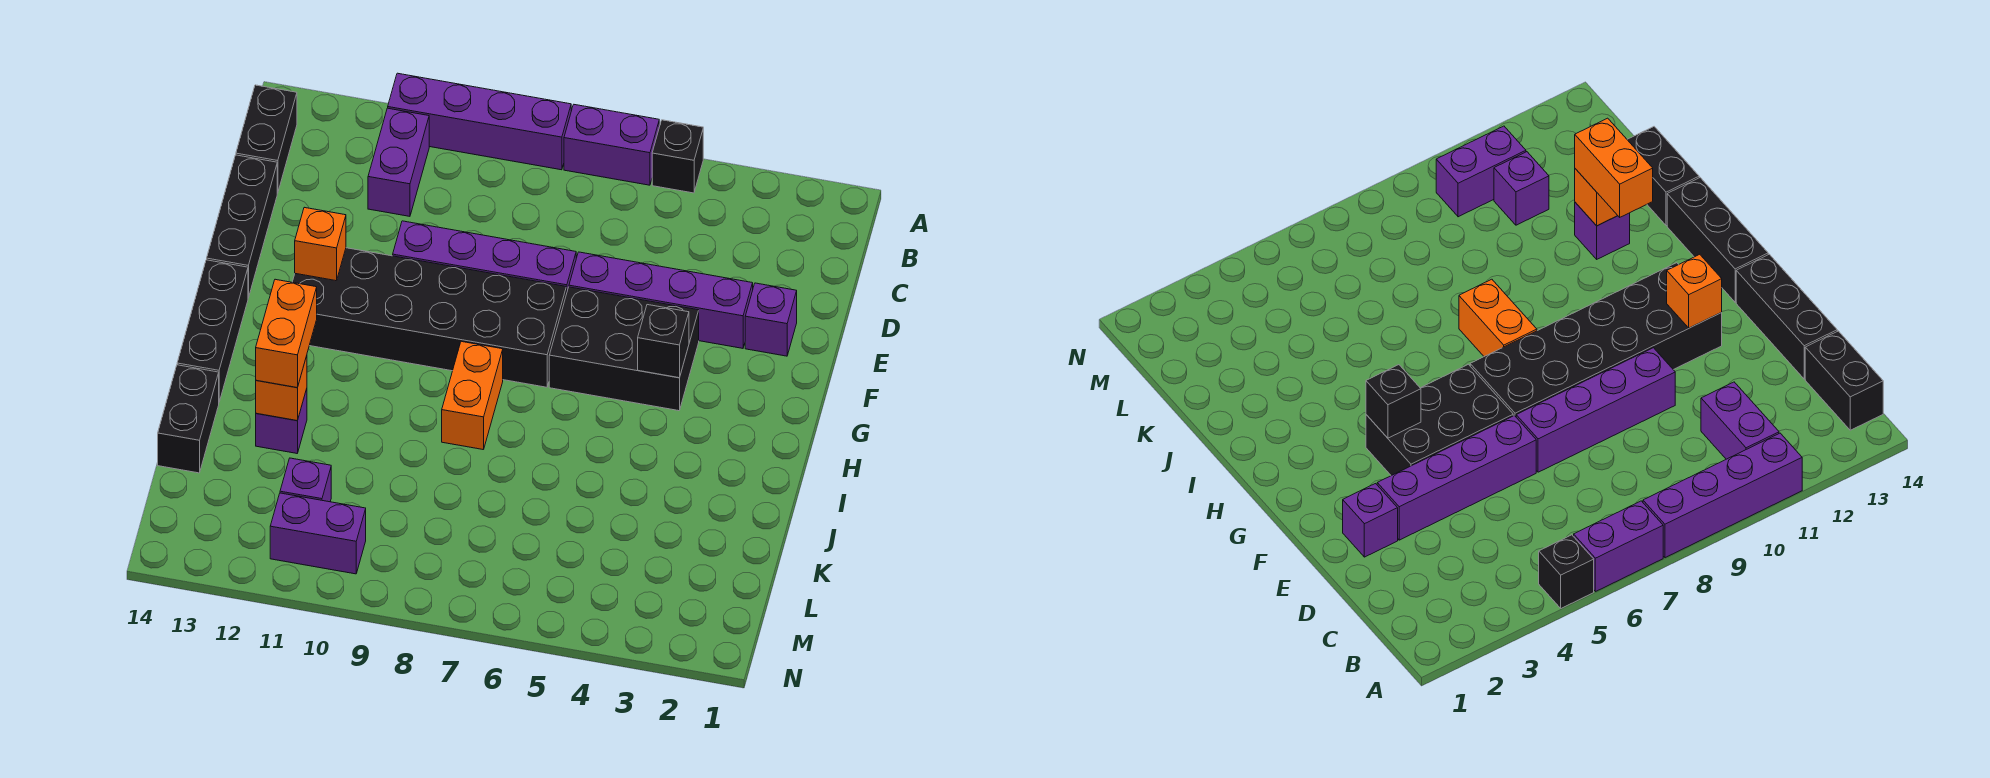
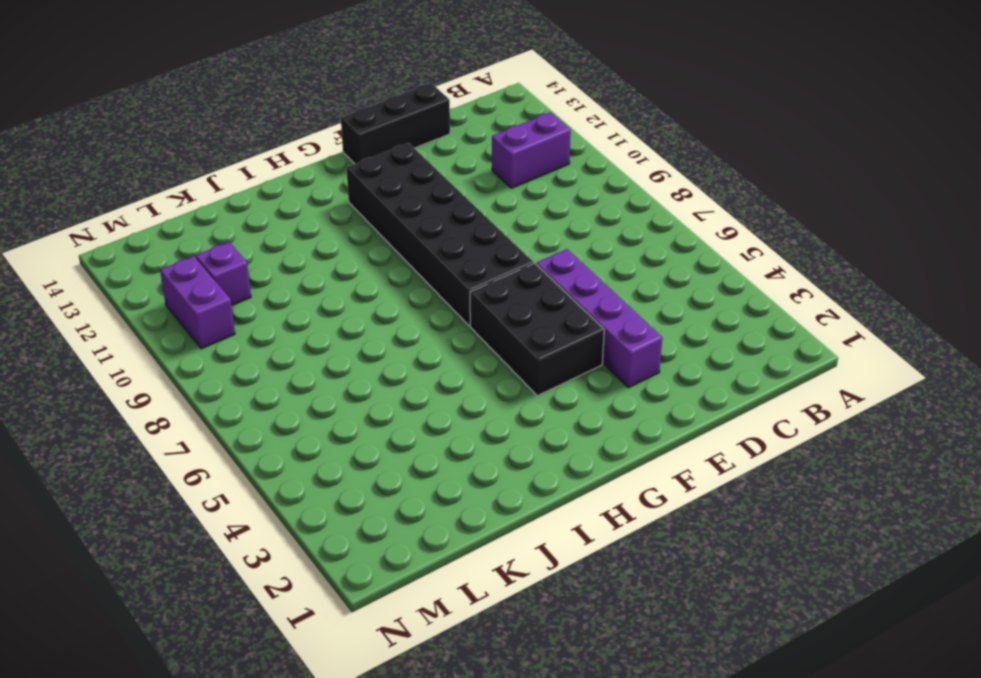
none -> black 1x1 brick [652,120,703,193]
none -> purple 1x2 brick [564,105,659,185]
none -> purple 1x4 brick [388,73,571,170]

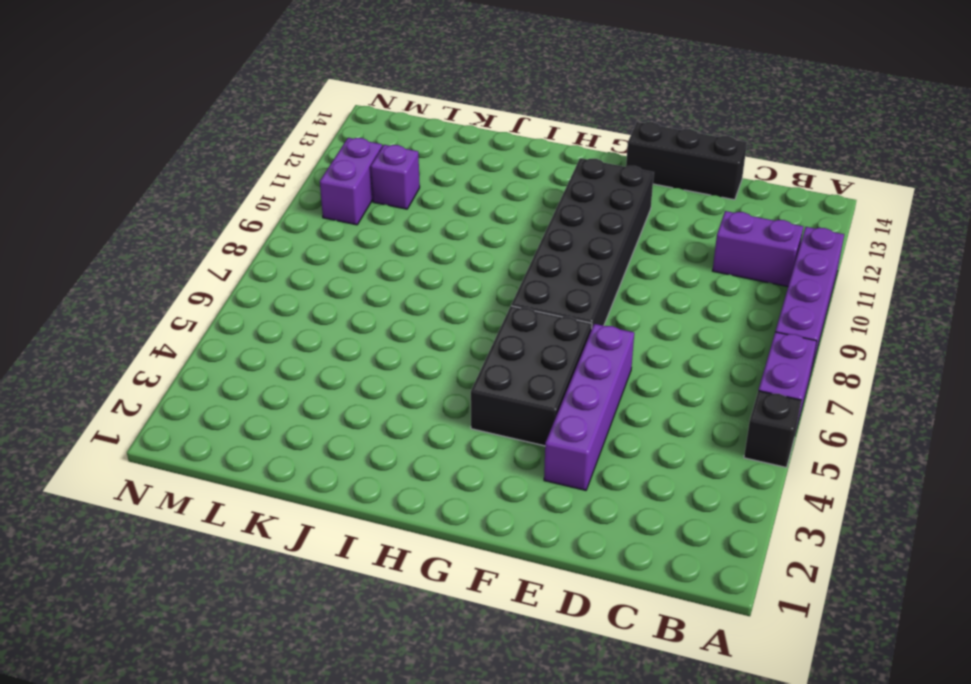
none -> black 1x2 brick [236,85,297,193]
none -> purple 1x1 brick [745,283,797,356]
none -> purple 1x4 brick [393,221,576,294]

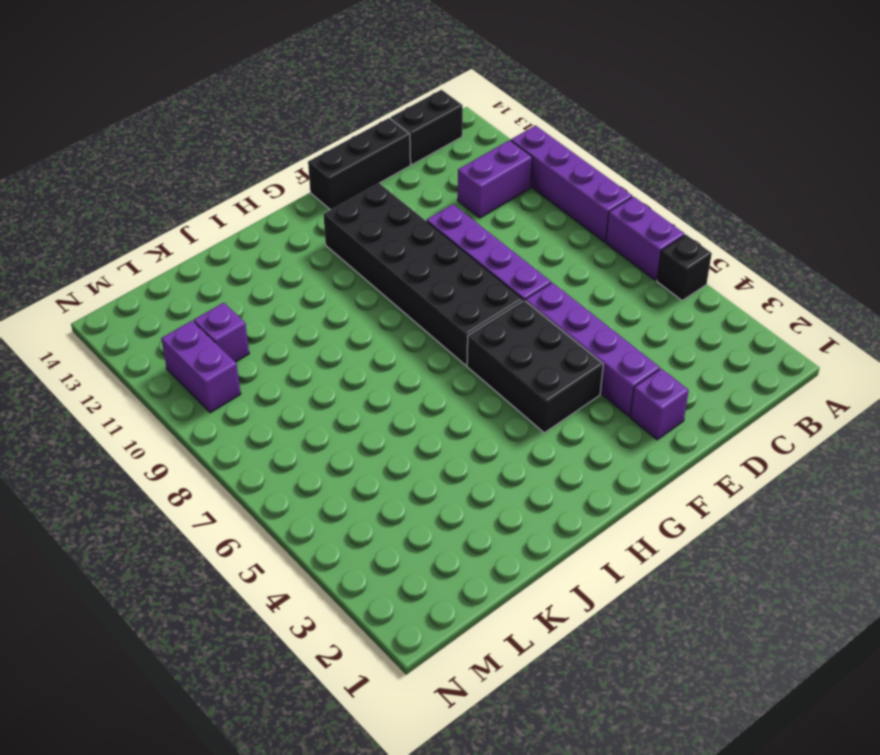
none -> black 1x3 brick [177,260,248,402]
none -> orange 1x2 brick [442,341,503,450]
none -> purple 1x1 brick [256,389,307,453]

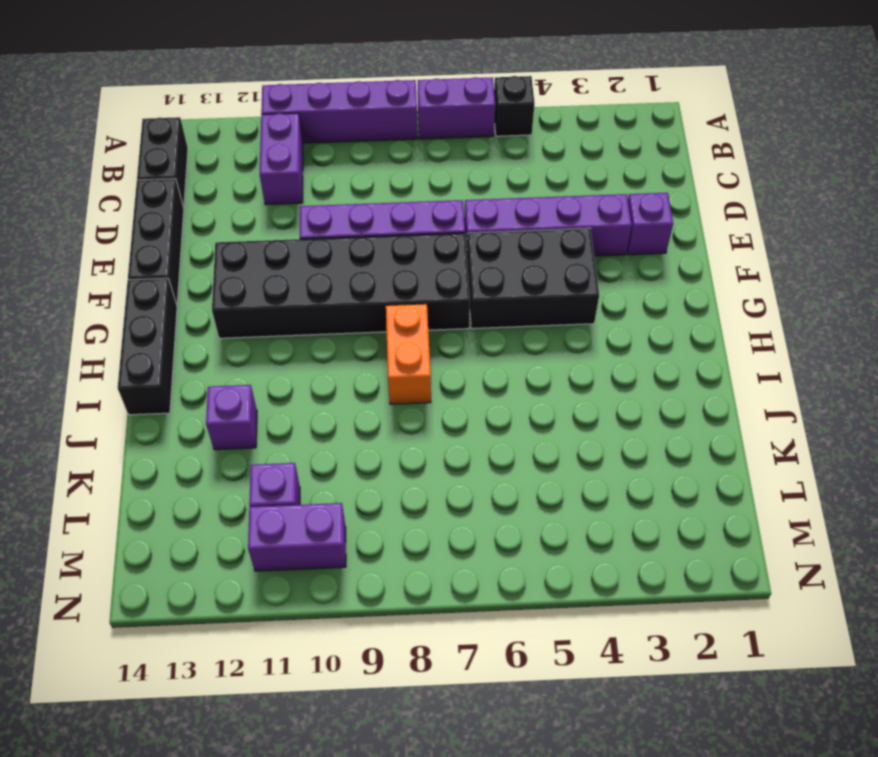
none -> black 1x2 brick [158,365,219,473]
none -> orange 1x1 brick [295,207,346,281]
none -> black 1x1 brick [638,305,689,378]

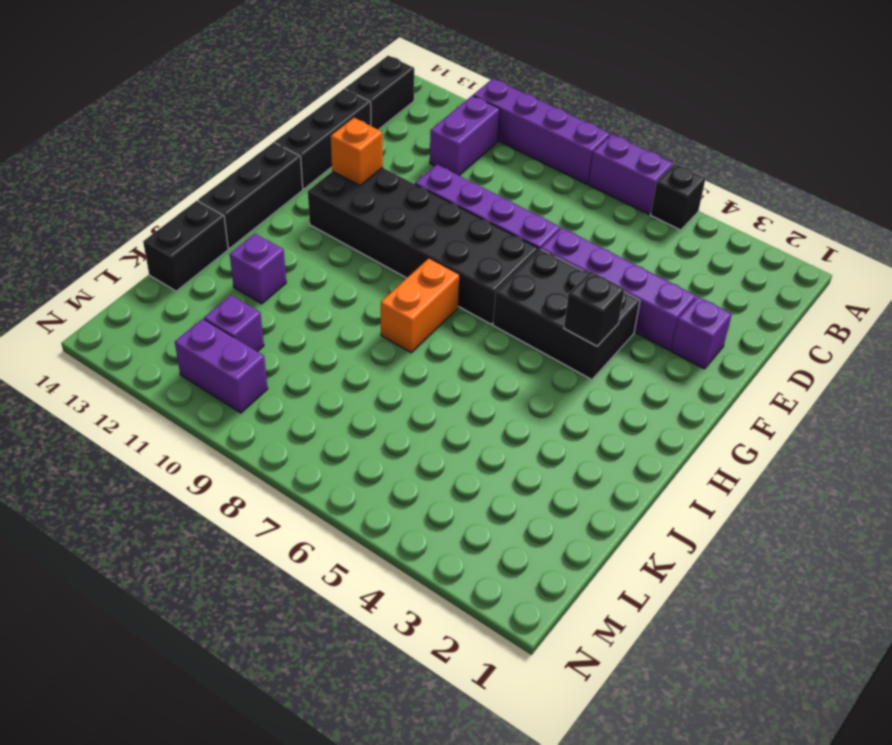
none -> orange 1x1 brick [256,356,307,421]
none -> orange 1x2 brick [256,279,317,388]

